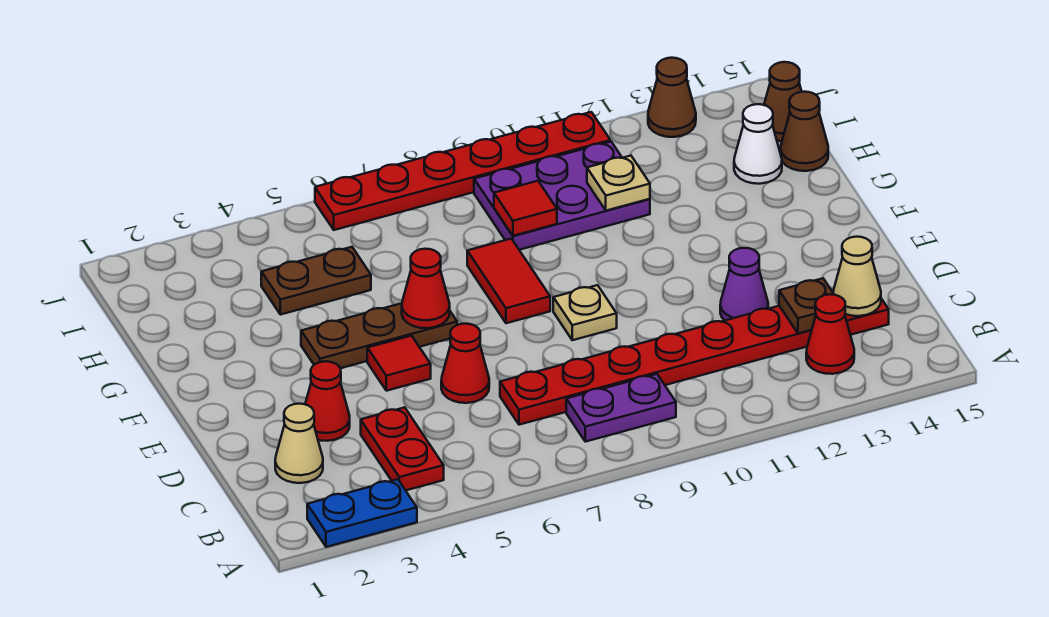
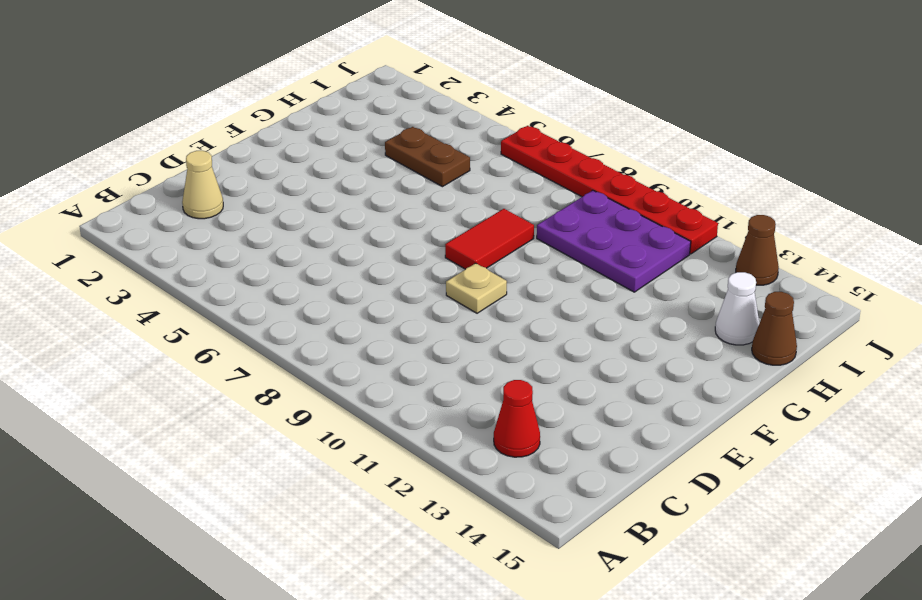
none -> blue 1x2 plate [307,479,417,547]
none -> red 1x2 plate [361,407,444,490]
none -> purple 1x2 plate [566,374,676,442]

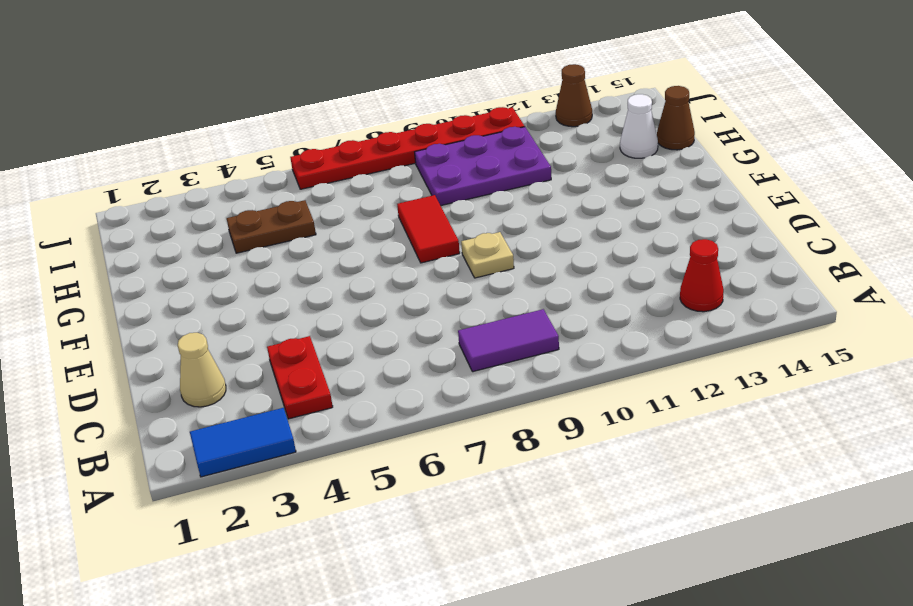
blue 1x2 tile [190,408,296,477] -> blue 1x2 plate [307,479,417,547]
purple 1x2 tile [458,309,559,372] -> purple 1x2 plate [566,374,676,442]
none -> red 1x8 plate [500,291,889,425]
none -> red 1x1 cone [305,361,350,441]
none -> red 1x1 cone [441,324,489,403]

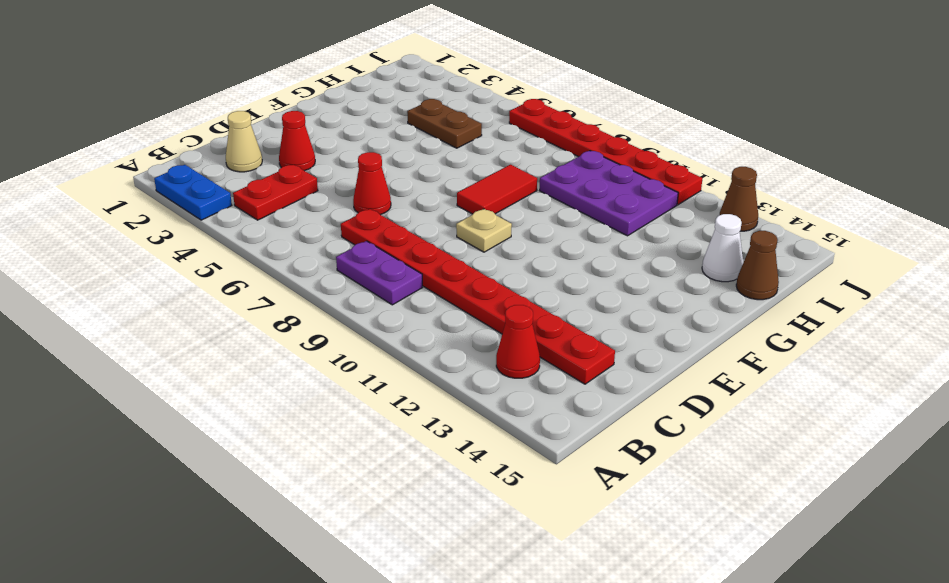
none -> purple 1x1 cone [720,248,768,320]
none -> red 1x1 tile [367,336,431,391]
none -> brown 1x3 plate [301,303,457,368]

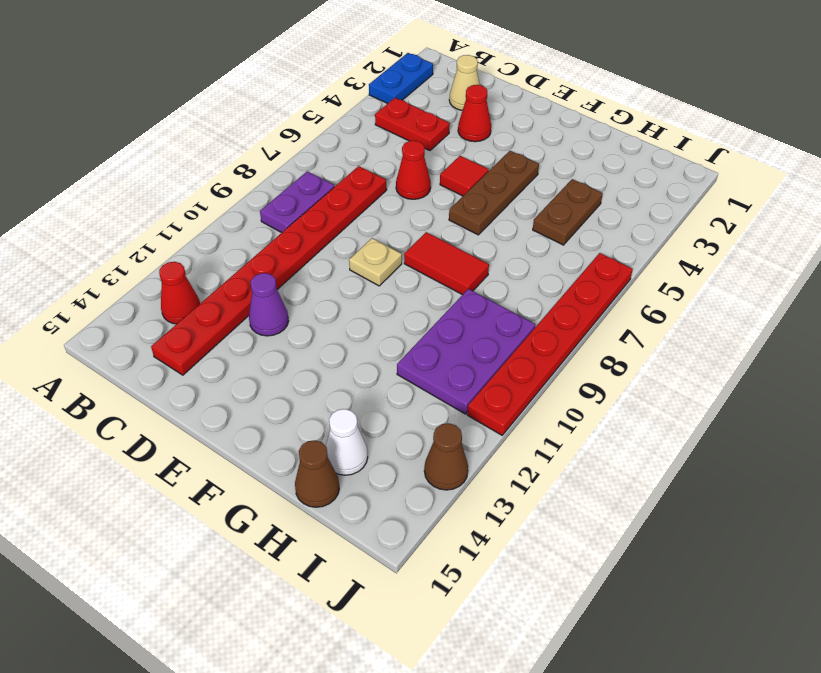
none -> brown 1x1 cone [764,62,802,141]
none -> brown 1x1 plate [779,278,834,333]
none -> tan 1x1 cone [833,237,881,316]

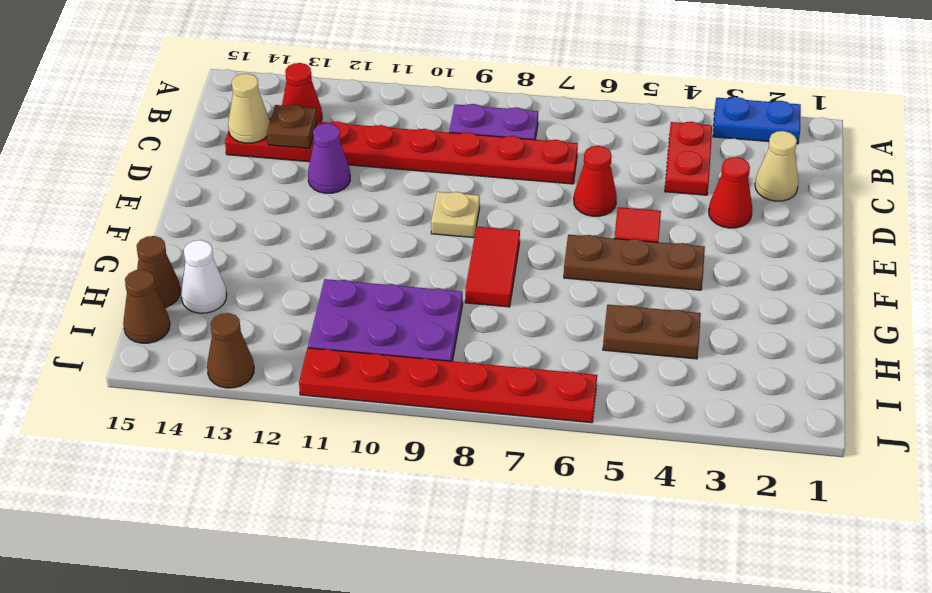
none -> red 1x1 cone [402,249,450,328]
none -> red 1x1 tile [494,181,557,236]
none -> tan 1x1 plate [587,156,650,211]

